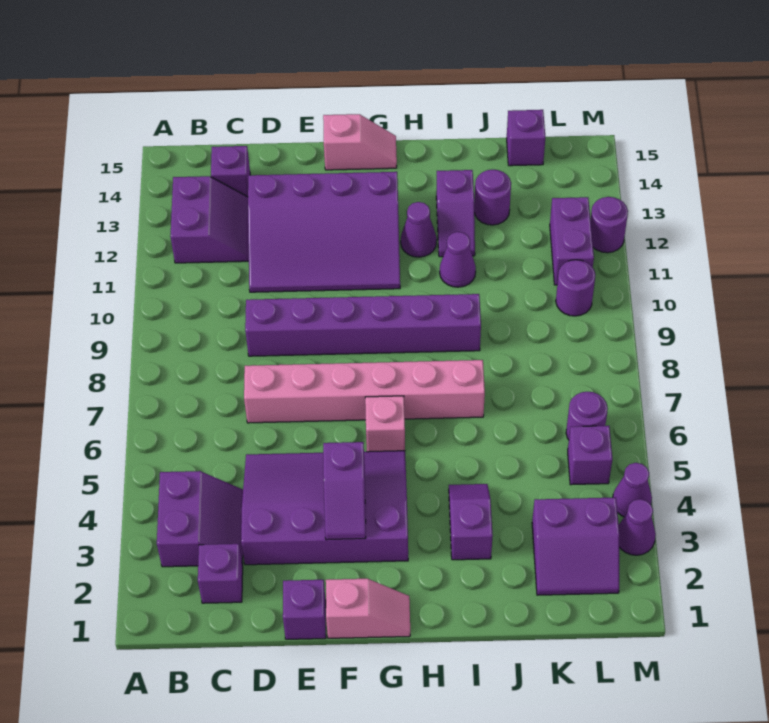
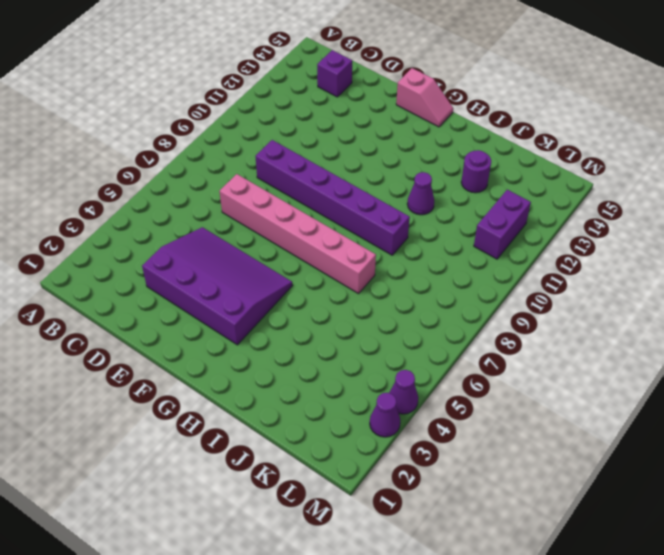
none -> purple 2x2 slope [157,471,243,567]
none -> purple 2x2 slope [170,176,249,263]
none -> purple 1x1 brick [198,544,243,603]

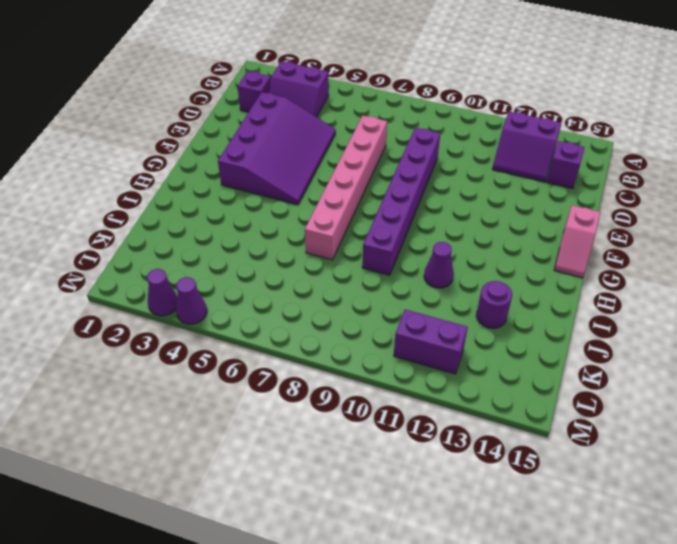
none -> purple 3x4 slope [248,172,400,292]
none -> purple 1x1 brick [283,580,326,639]
none -> pink 1x2 slope [326,578,410,638]

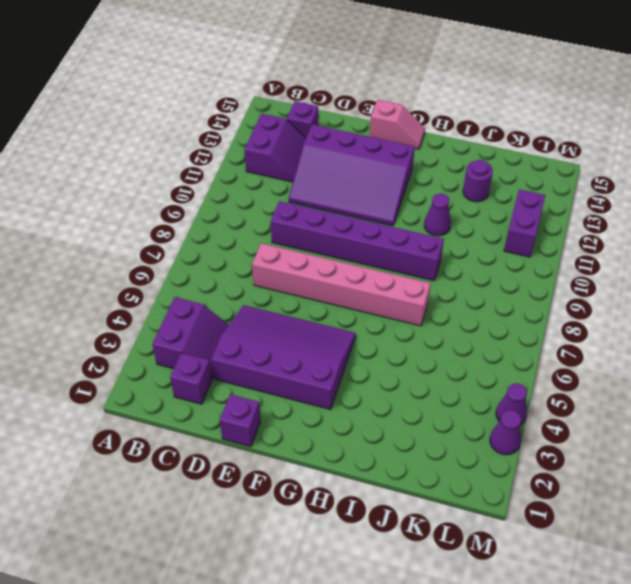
none -> pink 1x2 slope [326,578,410,638]
none -> pink 1x1 brick [365,396,405,452]
none -> purple 1x1 cone [401,202,437,257]

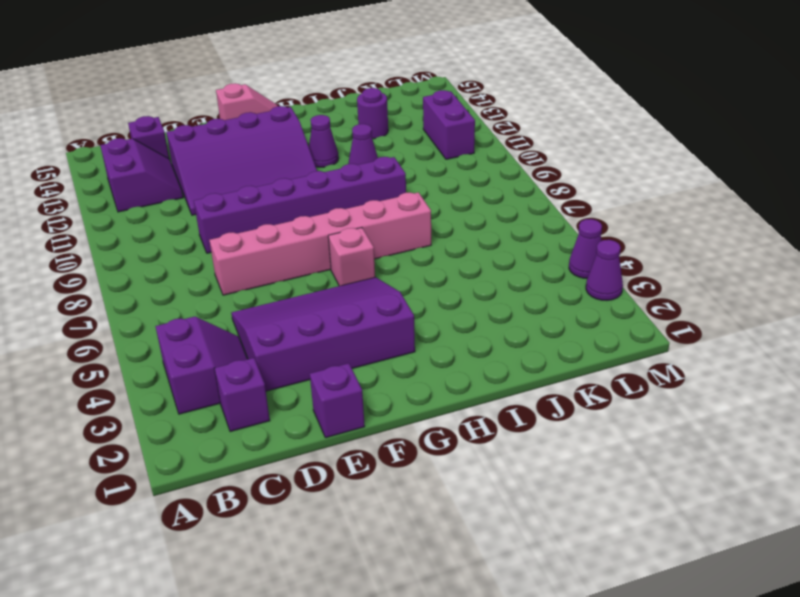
none -> pink 1x2 slope [326,578,410,638]
none -> purple 1x2 slope [449,484,493,560]
none -> purple 1x2 slope [436,170,475,257]

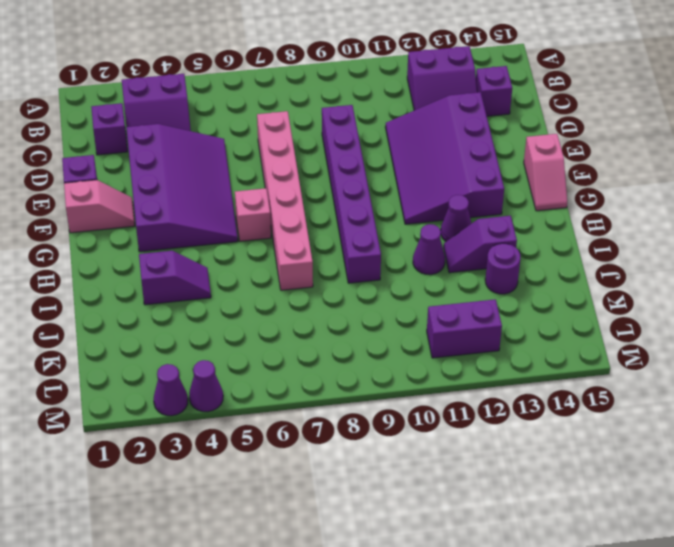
pink 1x2 slope [64,180,135,233] -> pink 1x2 slope turned to [326,578,410,638]
none -> purple 2x2 slope [532,497,619,595]
none -> purple 1x1 brick [507,110,545,166]
none -> purple 1x1 brick [568,426,613,485]

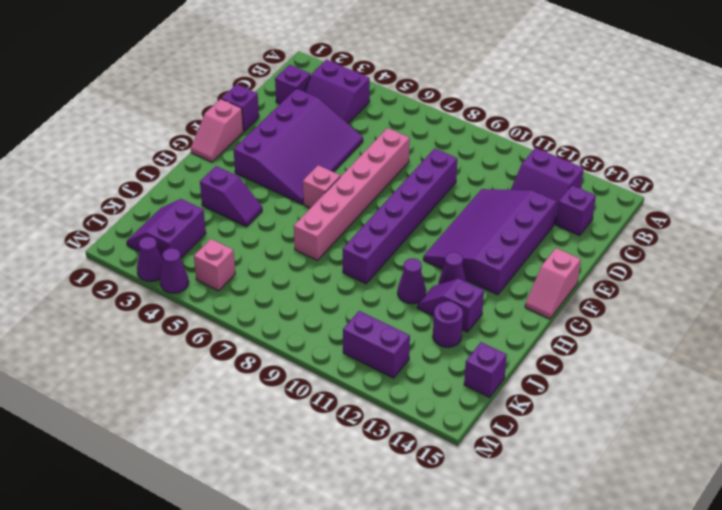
pink 1x1 brick [194,239,235,291] -> purple 1x1 brick [568,426,613,485]
none -> purple 1x1 round brick [566,392,608,440]
none -> purple 1x1 round brick [556,260,595,316]
none -> purple 1x1 round brick [591,197,628,253]

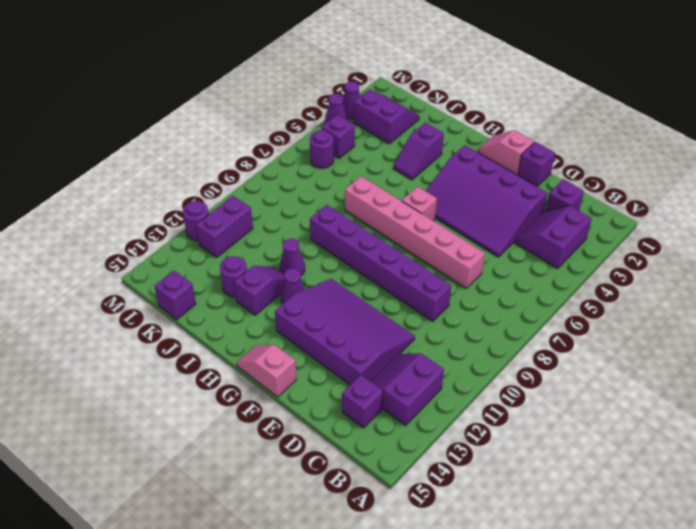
none -> purple 1x1 round brick [556,260,595,316]
none -> purple 1x2 slope [323,442,366,540]

